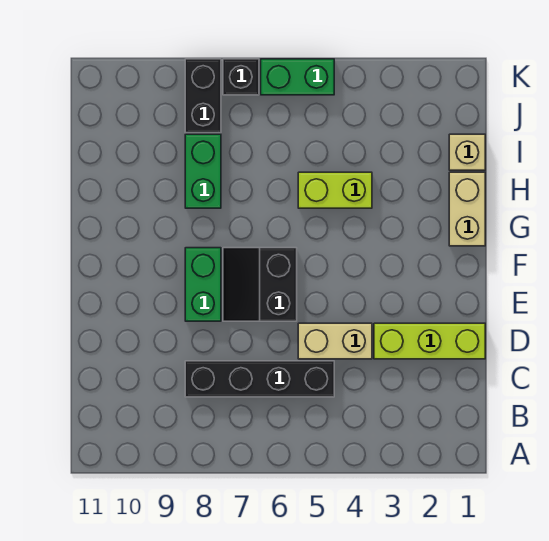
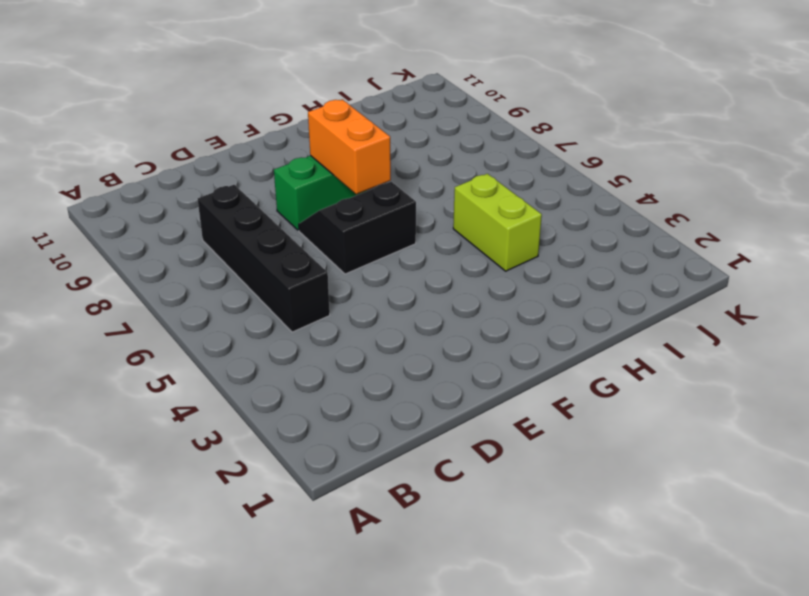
orange 1x2 brick [308,100,391,194] -> none
none -> lime 1x3 brick [374,323,485,359]
none -> tan 1x2 brick [298,323,372,359]
none -> tan 1x2 brick [449,172,485,246]

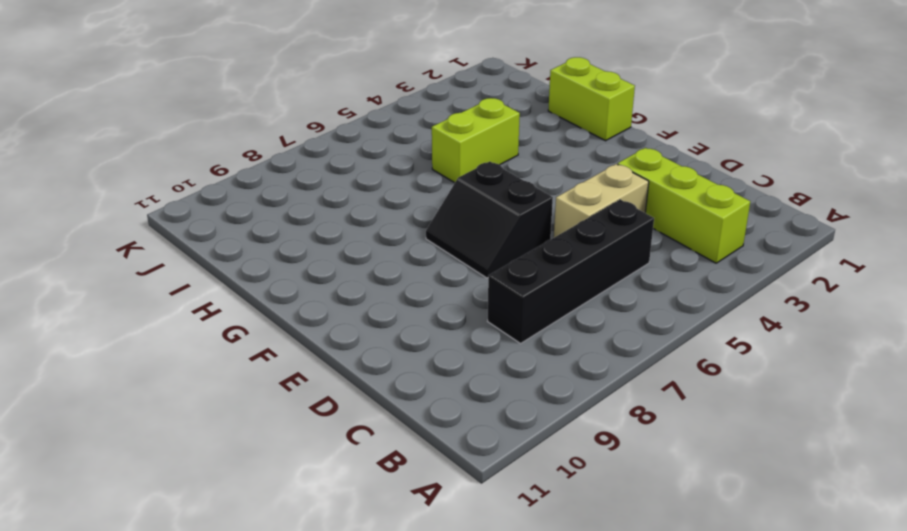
lime 1x3 brick [618,148,750,263] -> lime 1x3 brick turned to [374,323,485,359]
lime 1x2 brick [548,57,635,141] -> tan 1x2 brick [449,172,485,246]
none -> green 1x2 brick [185,248,221,321]
none -> green 1x2 brick [185,134,221,208]
none -> tan 1x1 brick [449,134,485,170]

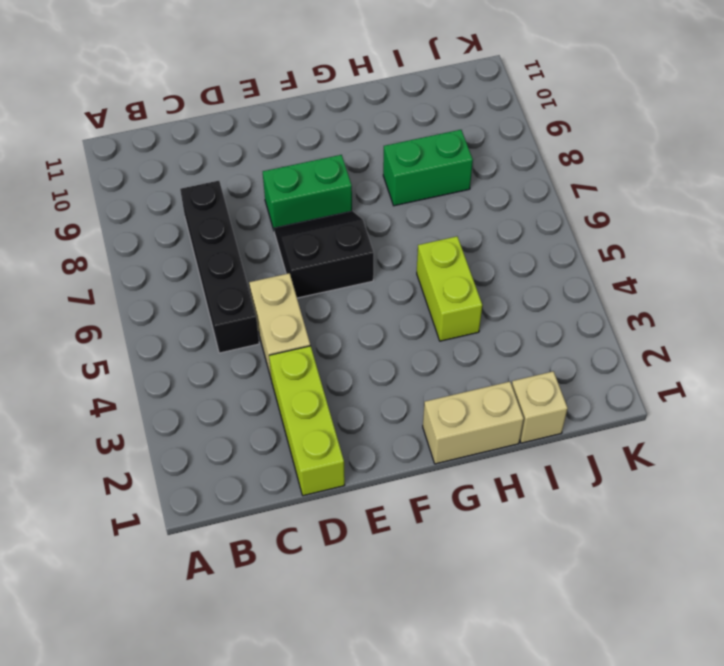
none -> black 1x2 brick [185,59,221,133]
none -> green 1x2 brick [261,59,334,95]
none -> black 1x1 brick [223,59,259,95]

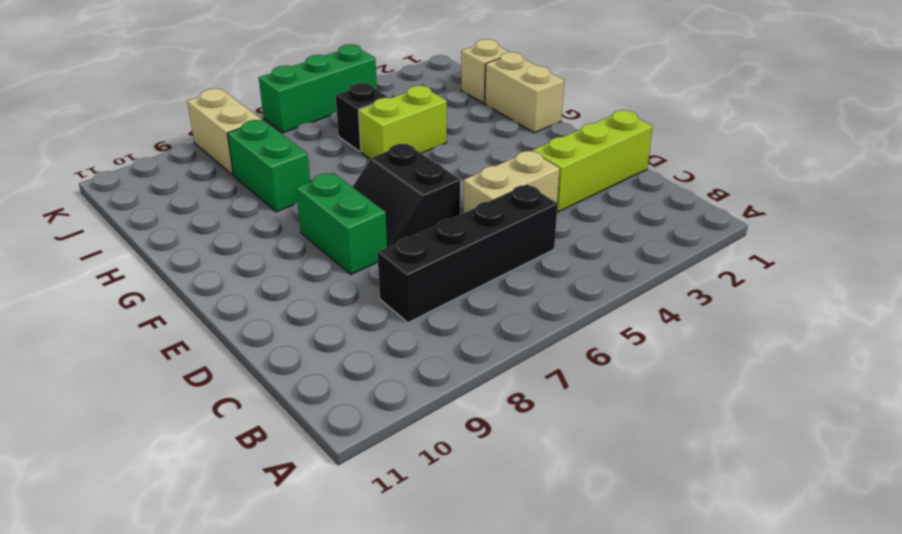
black 1x1 brick [335,83,389,152] -> black 1x1 brick moved to [223,59,259,95]
tan 1x2 brick [187,89,262,175] -> black 1x2 brick [185,59,221,133]
green 1x3 brick [259,44,377,133] -> green 1x2 brick [261,59,334,95]

